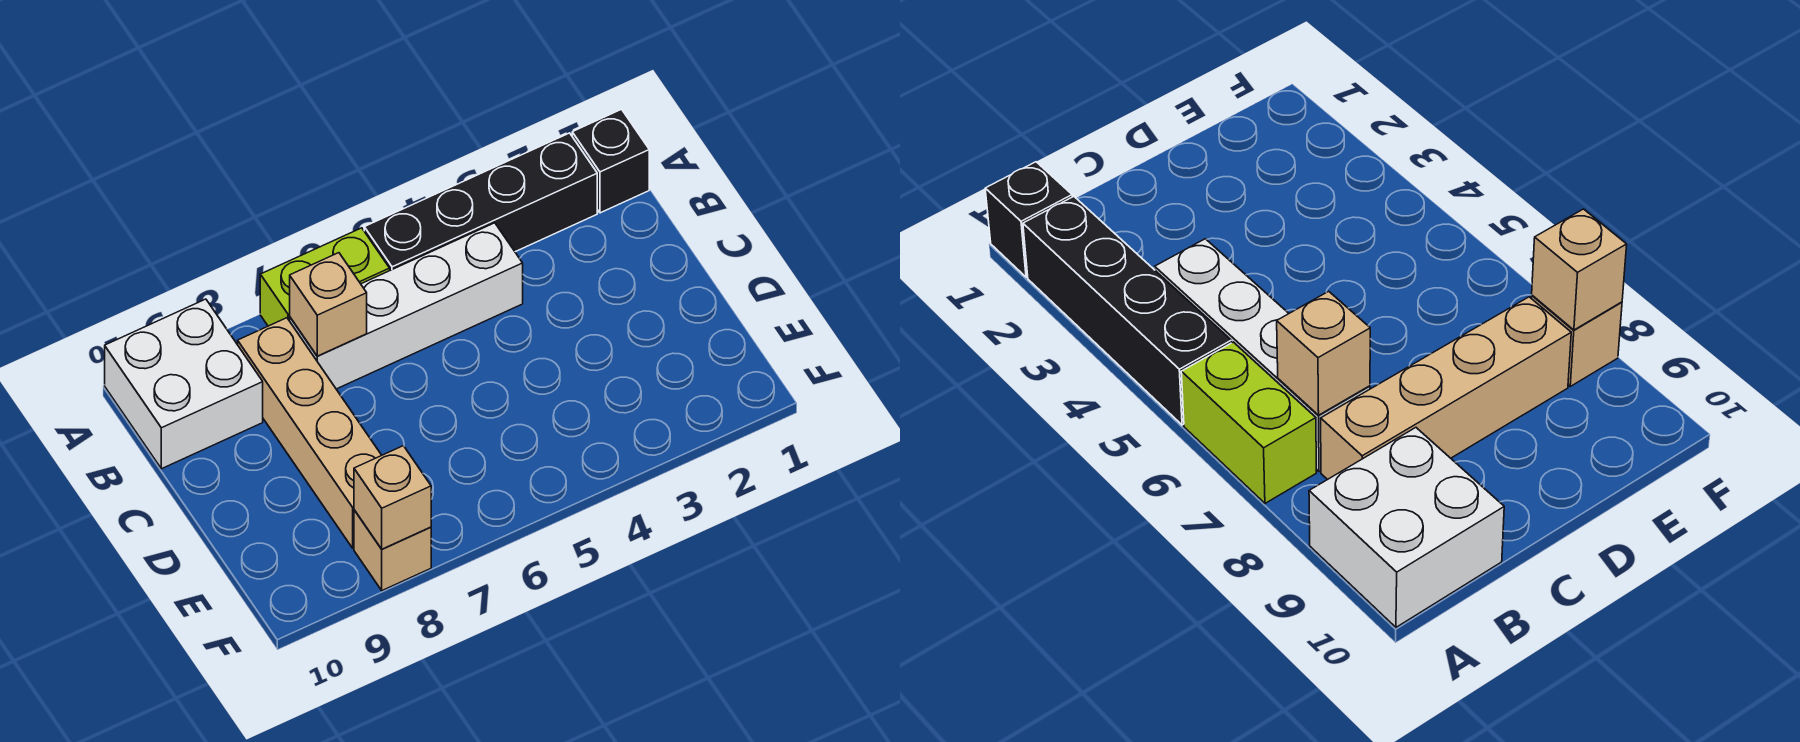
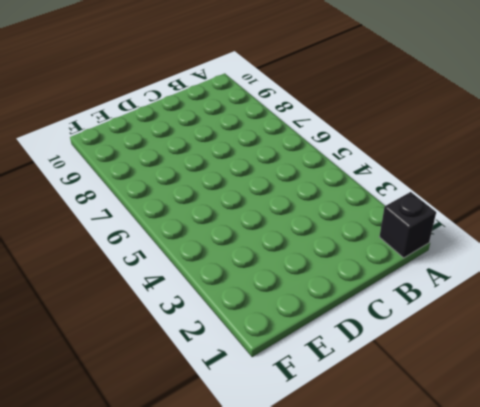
none -> black 1x4 brick [364,133,597,270]
none -> lime 1x2 brick [260,228,390,326]

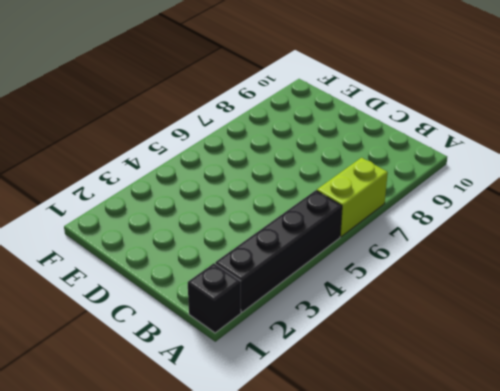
none -> white 2x2 brick [105,299,263,469]
none -> white 1x4 brick [290,223,523,389]

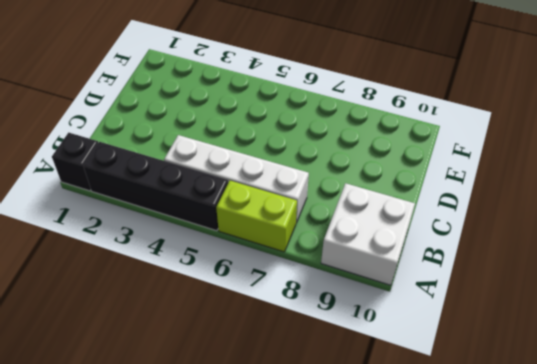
none -> tan 1x4 brick [238,318,382,548]
none -> tan 1x1 brick [354,510,431,591]

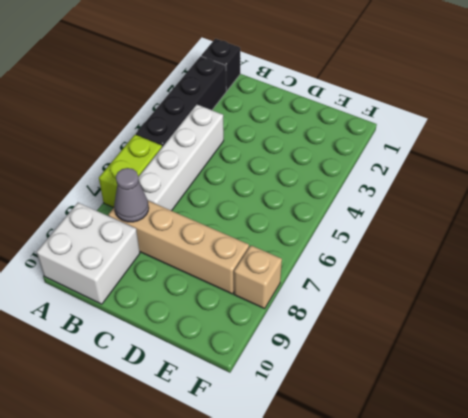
grey 1x1 cone [114,168,149,222] -> none
none -> tan 1x1 brick [290,253,367,356]
none -> tan 1x1 brick [354,446,431,549]

